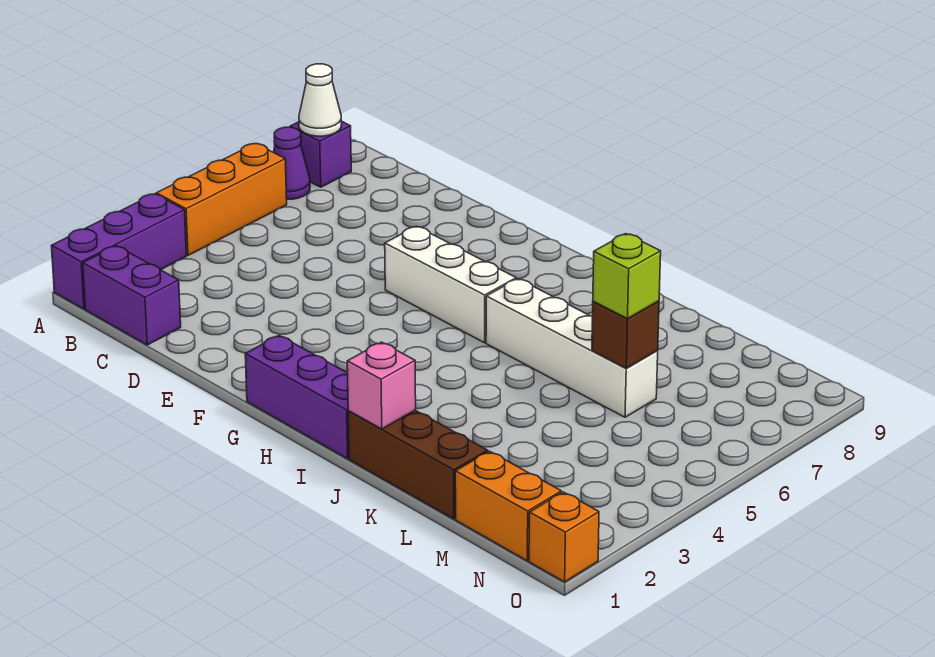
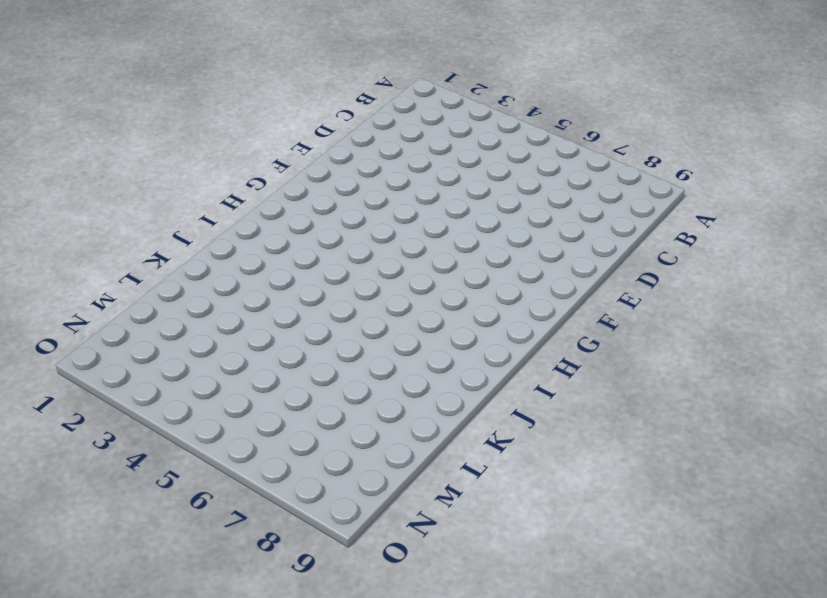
none -> purple 1x3 brick [51,194,186,309]
none -> orange 1x3 brick [156,144,287,255]
none -> purple 1x1 cone [273,127,310,199]

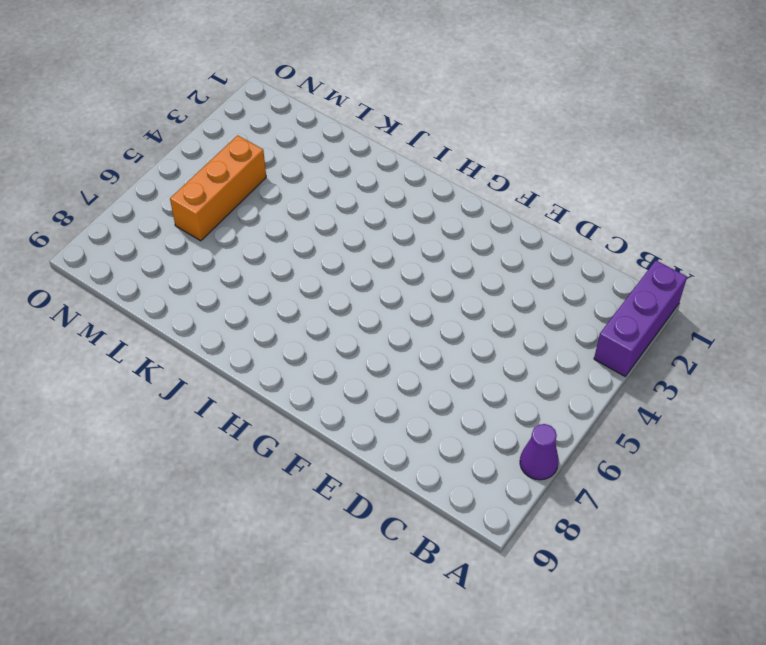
orange 1x3 brick [170,135,266,241] -> orange 1x3 brick moved to [156,144,287,255]
none -> purple 1x1 brick [290,121,351,187]
none -> purple 1x2 brick [83,246,181,345]
none -> white 1x3 brick [385,226,516,343]

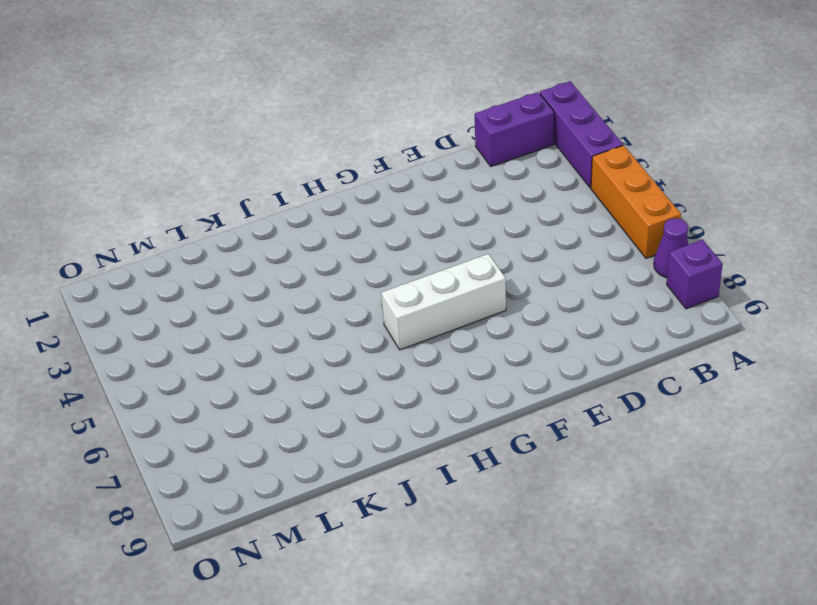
none -> purple 1x3 brick [245,335,349,459]
none -> white 1x4 brick [486,279,658,417]
none -> brown 1x3 brick [348,410,488,519]

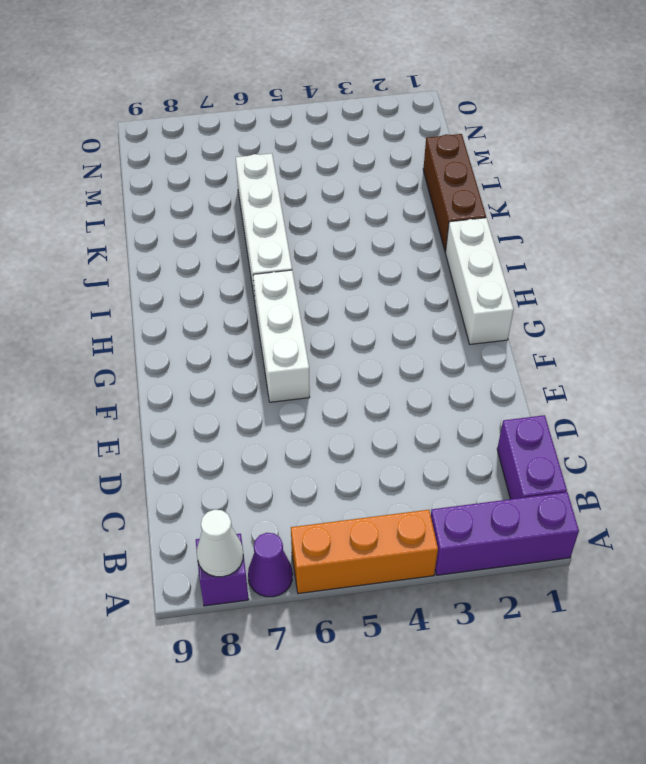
white 1x3 brick [445,218,514,344] -> purple 1x3 brick [245,335,349,459]
none -> orange 1x2 brick [455,451,561,561]
none -> orange 1x1 brick [529,492,599,582]
none -> pink 1x1 brick [347,342,416,429]

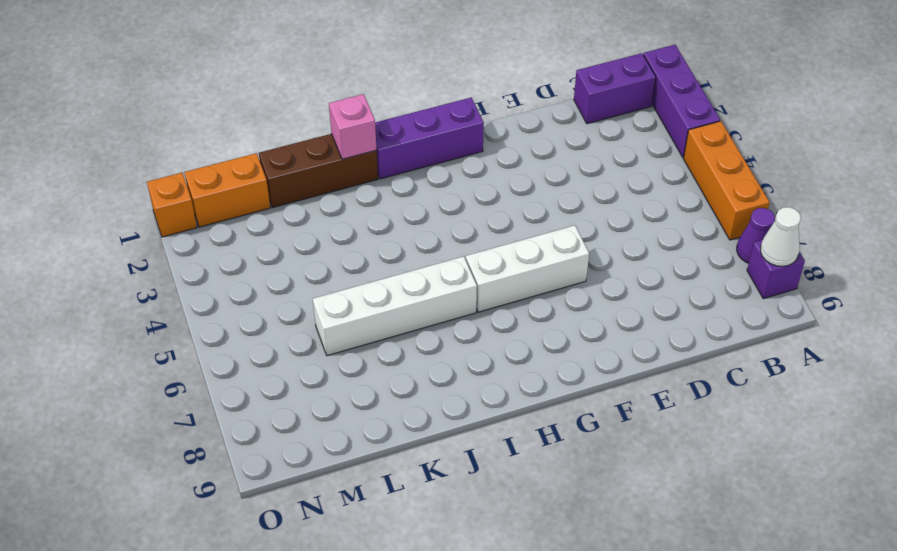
none -> brown 1x1 brick [592,301,659,368]
none -> lime 1x1 brick [593,234,661,319]

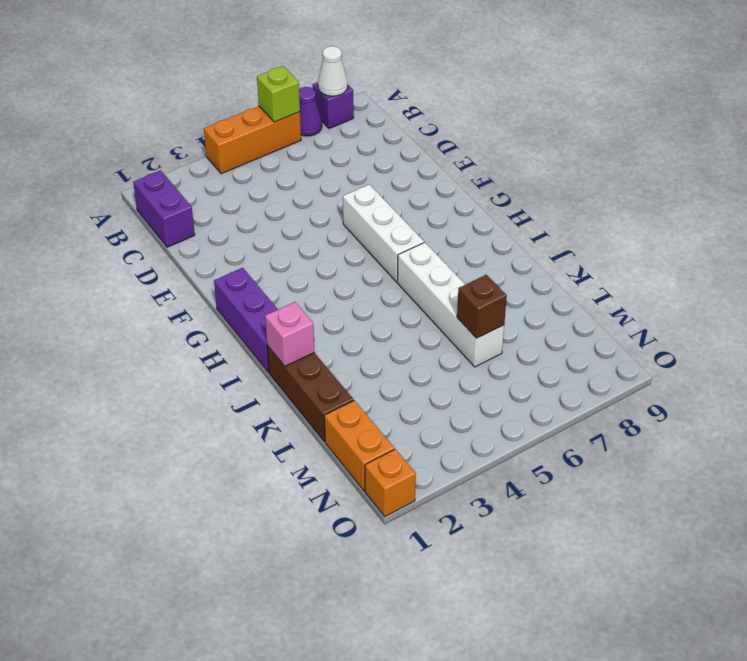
lime 1x1 brick [257,66,300,122] -> lime 1x1 brick moved to [593,234,661,319]
none -> purple 1x3 brick [51,194,186,309]

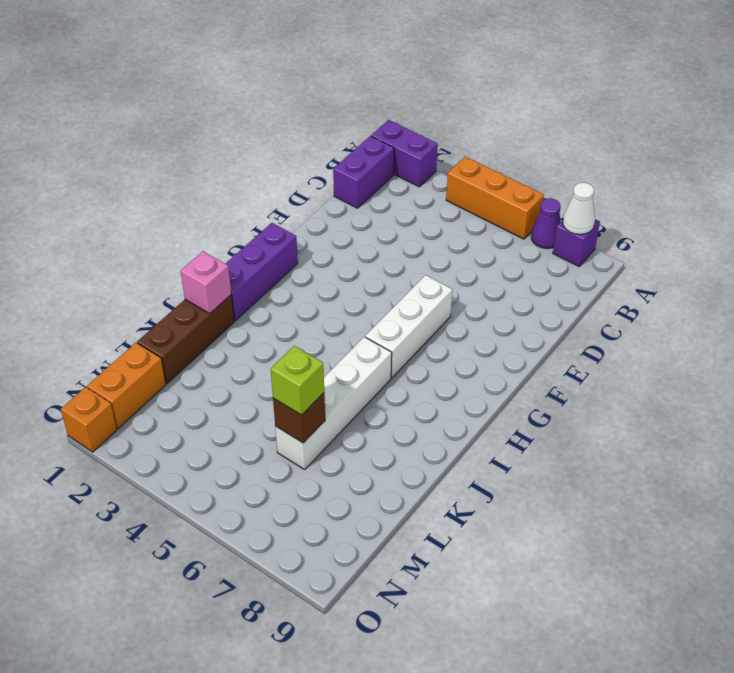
purple 1x2 brick [371,120,438,187] -> purple 1x3 brick [51,194,186,309]

